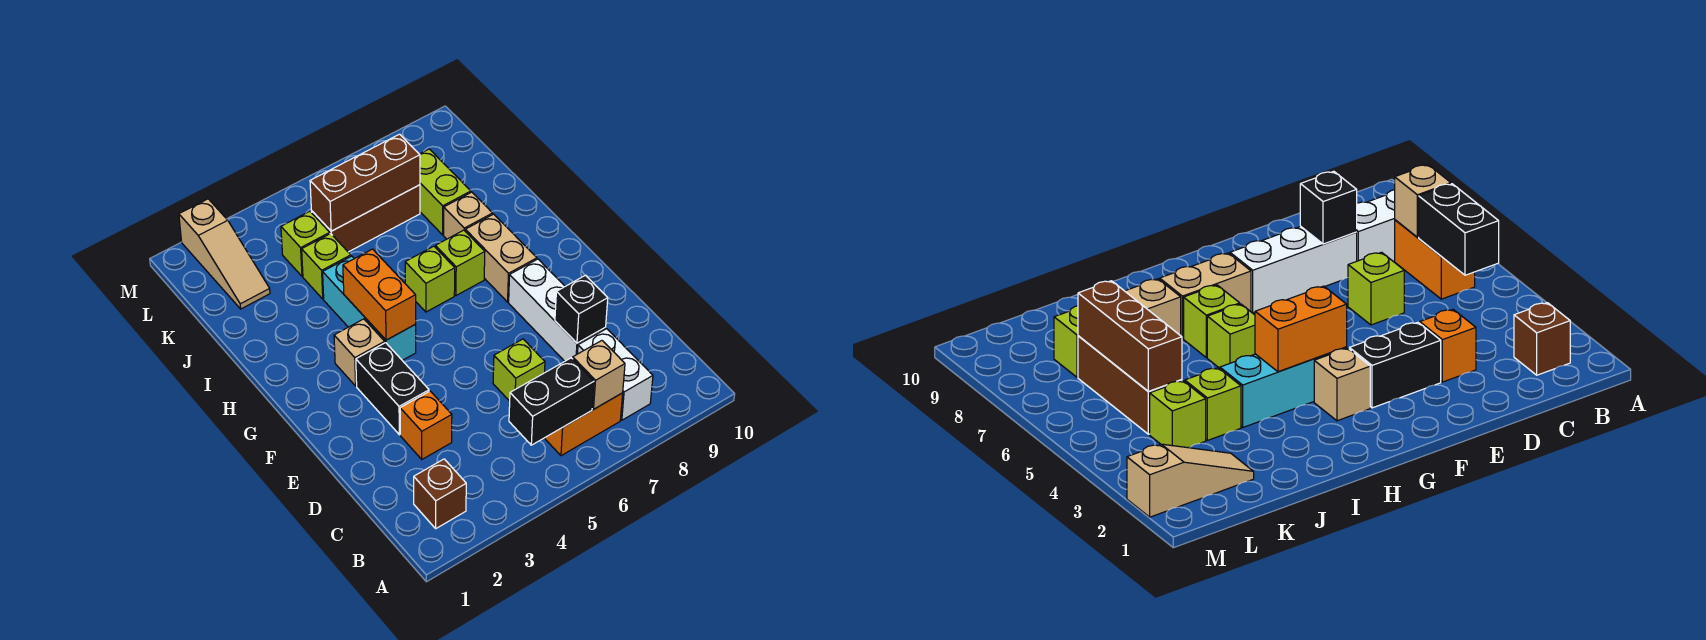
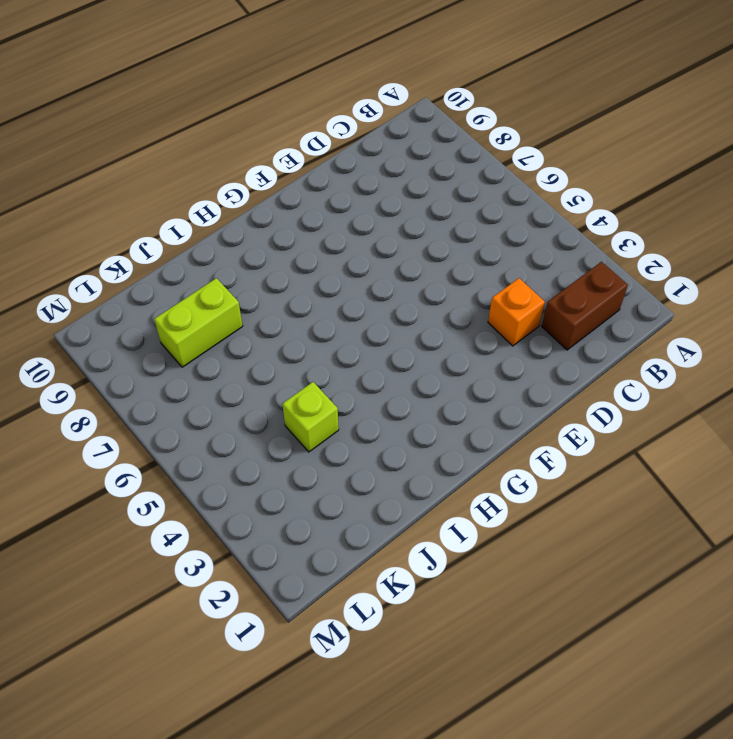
brown 1x2 brick [542,262,628,350] -> brown 1x1 brick [414,459,466,528]
none -> orange 1x2 brick [545,393,623,456]
none -> white 1x2 brick [578,329,653,420]
none -> lime 1x1 brick [493,339,545,401]

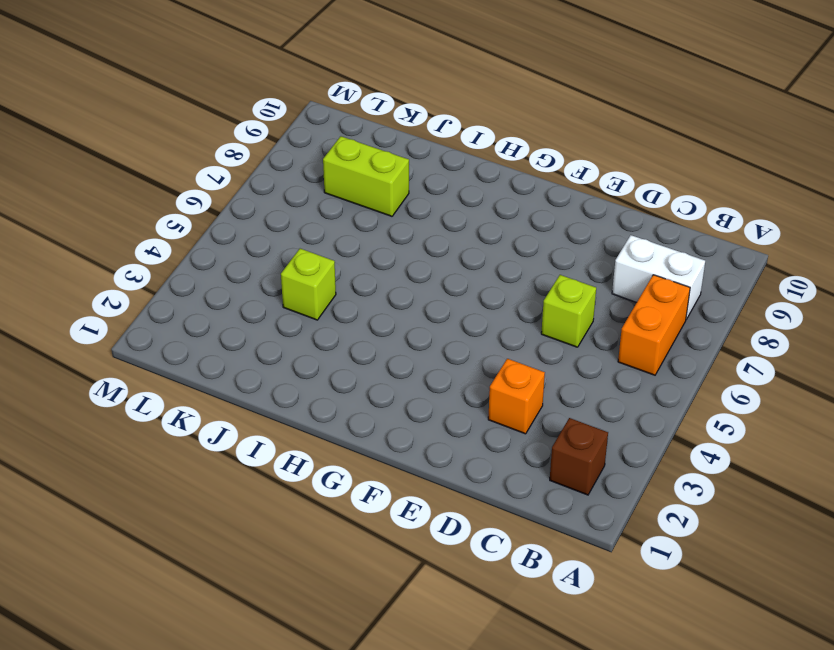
none -> white 1x3 brick [509,259,606,361]
none -> black 1x2 brick [356,343,429,435]
none -> tan 1x1 brick [334,319,385,386]

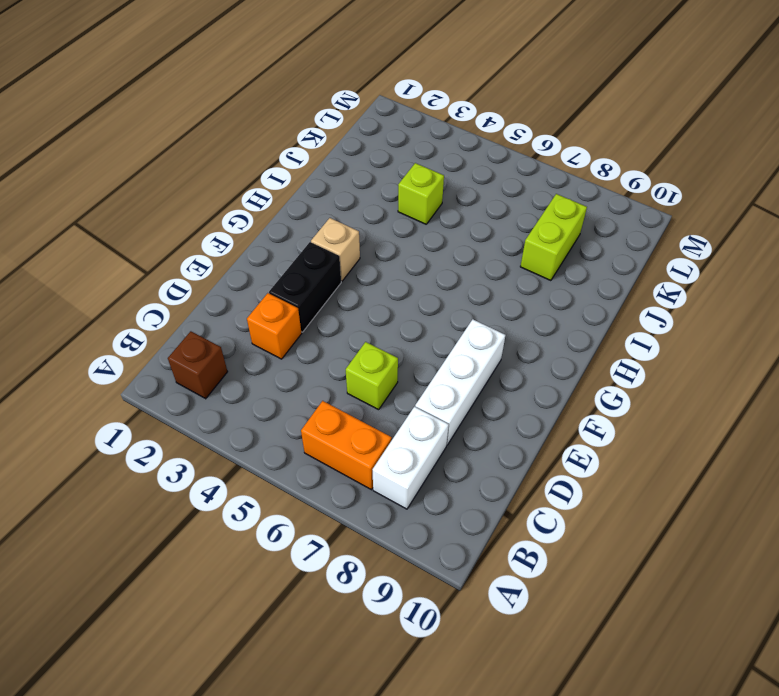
none -> cyan 1x3 brick [323,256,416,360]
none -> tan 1x2 brick [465,214,537,302]
none -> lime 1x1 brick [405,246,455,312]

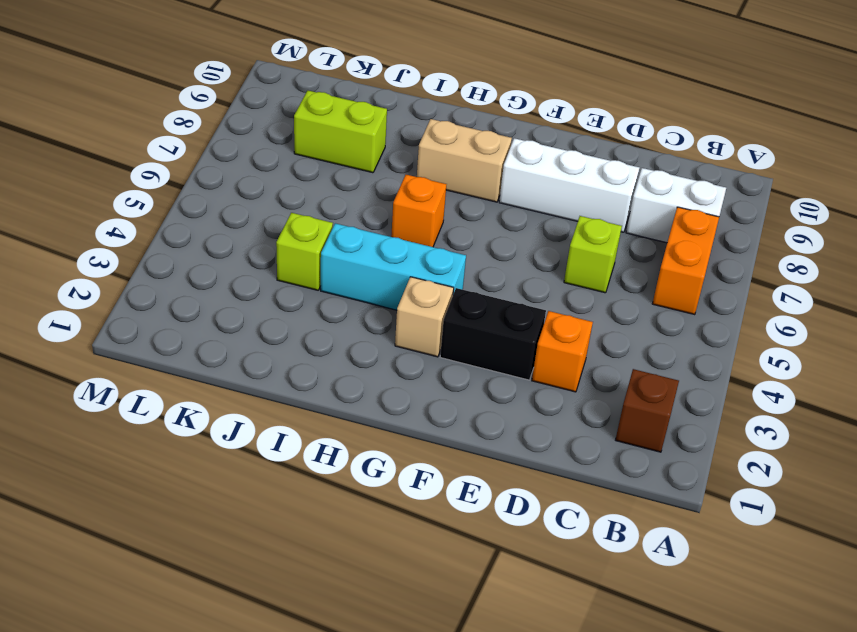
orange 1x1 brick [391,175,447,247] -> lime 1x1 brick [405,246,455,312]
none -> lime 1x1 brick [435,230,485,296]
none -> tan 1x1 brick [444,192,493,239]
none -> tan 1x3 slope [179,199,270,309]

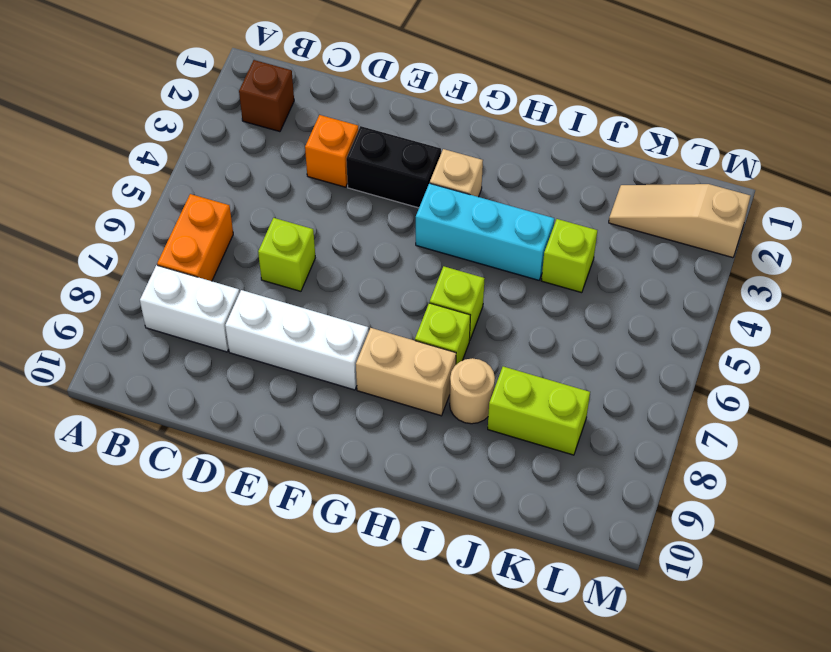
tan 1x1 round brick [450,358,495,424] -> tan 1x1 brick [444,192,493,239]
none -> lime 1x1 brick [281,211,330,276]
none -> brown 1x3 brick [311,185,420,252]
none -> black 1x2 brick [509,358,594,445]

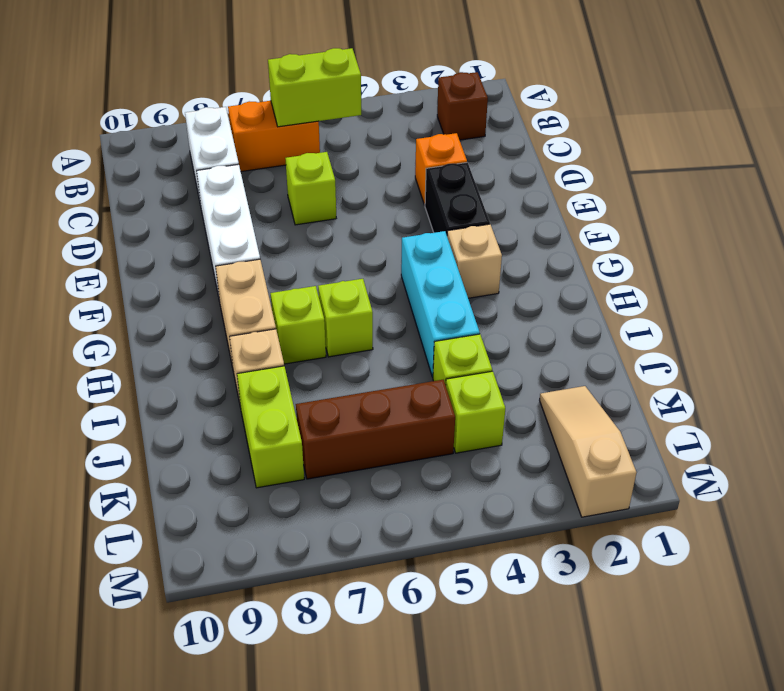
lime 1x2 brick [268,48,361,127] -> black 1x2 brick [509,358,594,445]
none -> tan 1x1 brick [573,341,625,409]
none -> black 1x1 brick [555,275,608,343]
none -> orange 1x2 brick [343,249,416,340]

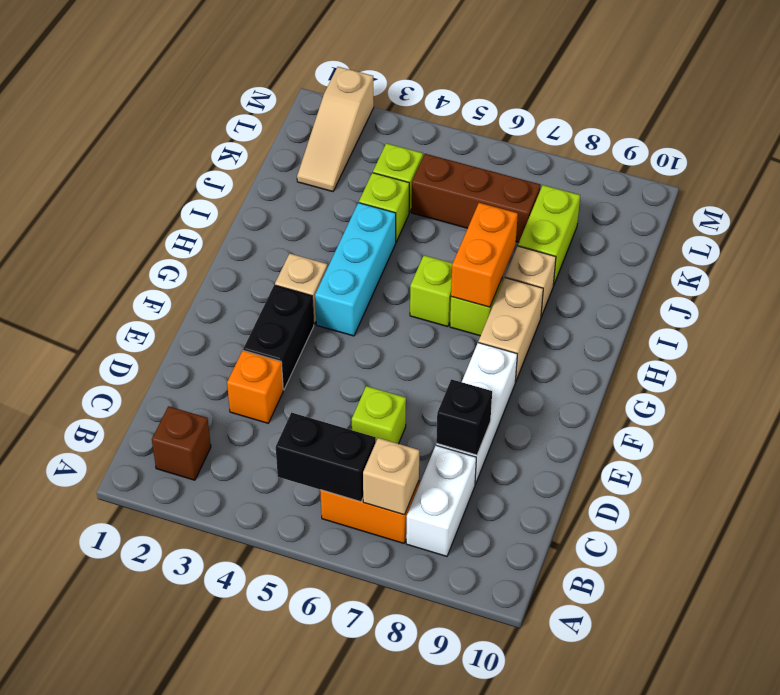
orange 1x2 brick [451,203,518,307] -> orange 1x2 brick moved to [343,249,416,340]
none -> brown 1x3 brick [310,134,420,231]

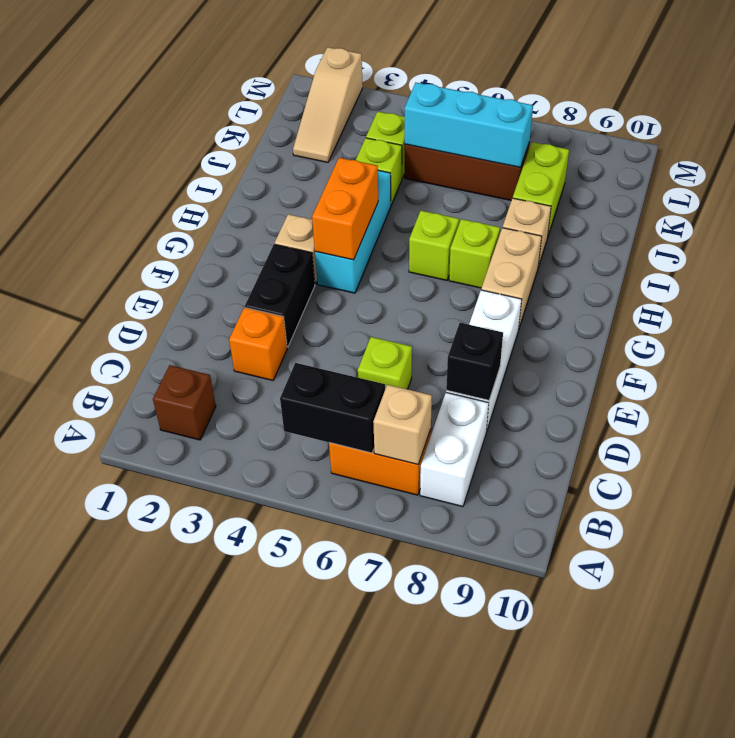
cyan 1x3 brick [405,83,533,167] -> brown 1x3 brick [310,134,420,231]

